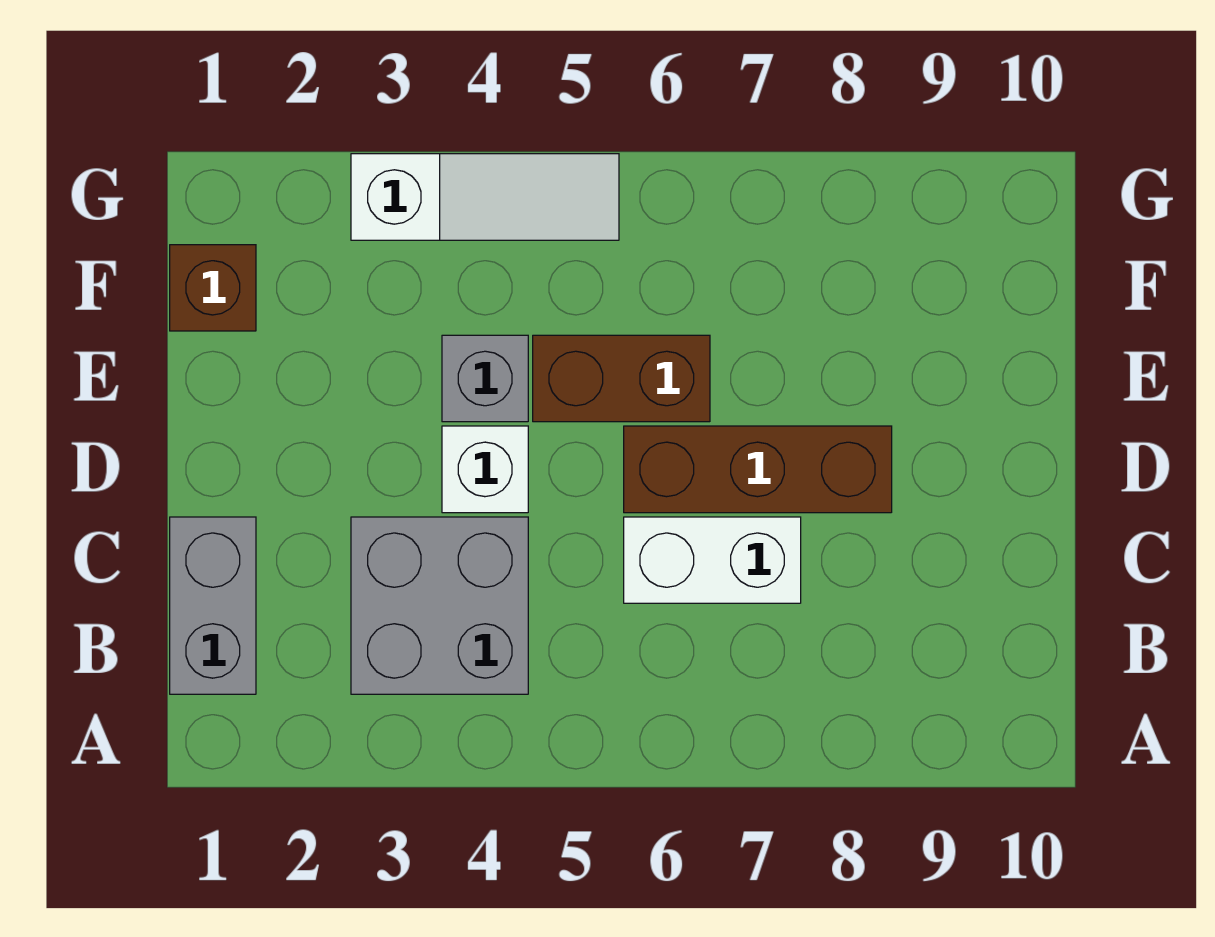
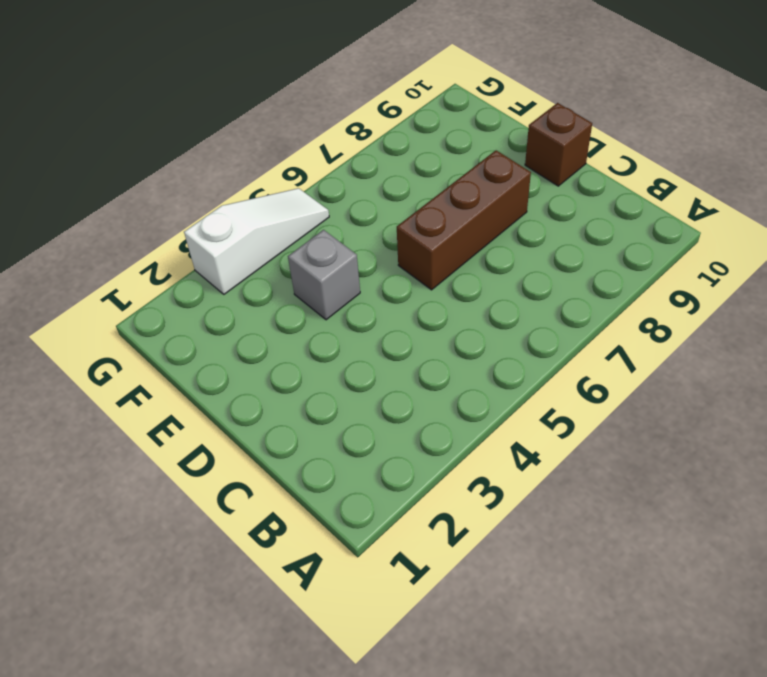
brown 1x1 brick [525,103,592,186] -> brown 1x1 brick moved to [170,245,256,331]
none -> grey 1x2 brick [170,517,256,694]
none -> grey 2x2 brick [351,517,528,694]

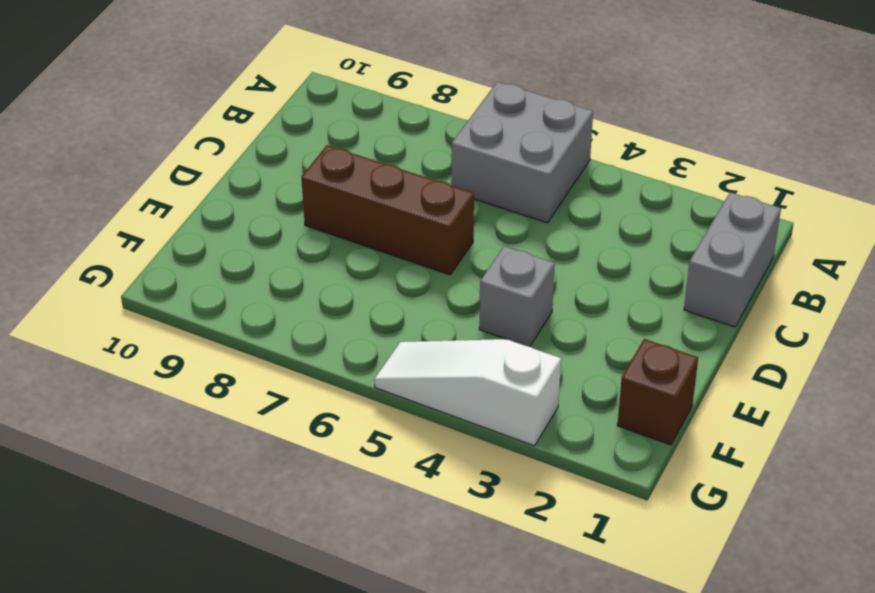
grey 2x2 brick [451,82,593,223] -> grey 2x2 brick moved to [351,517,528,694]
none -> white 1x2 brick [624,517,801,603]
none -> white 1x1 brick [442,426,528,513]

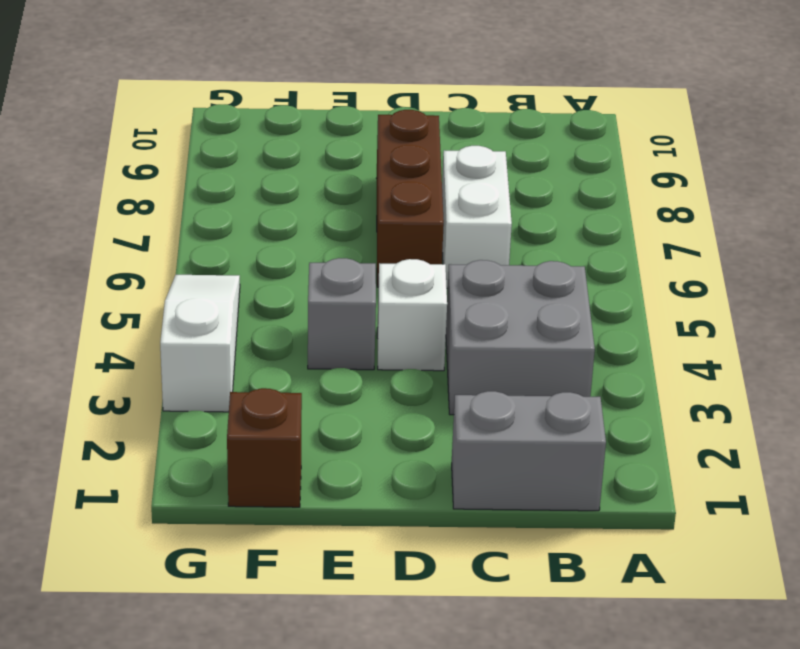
none -> brown 1x2 brick [533,335,710,422]

